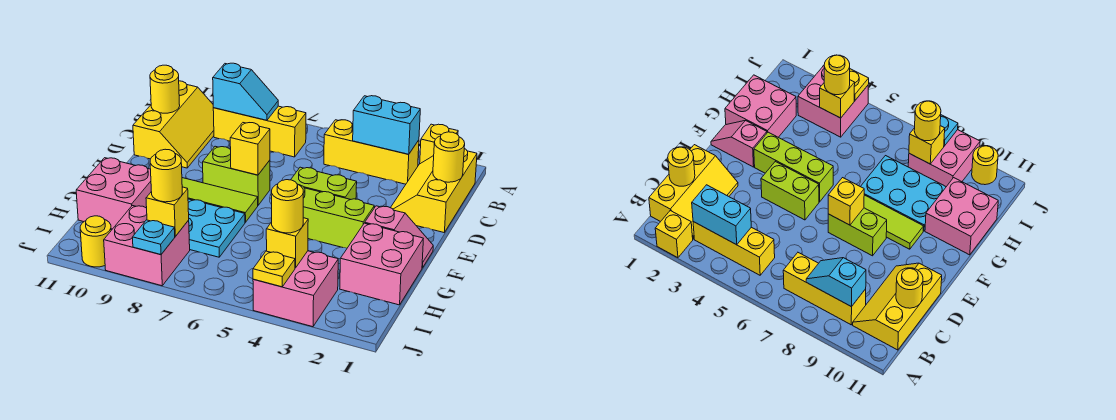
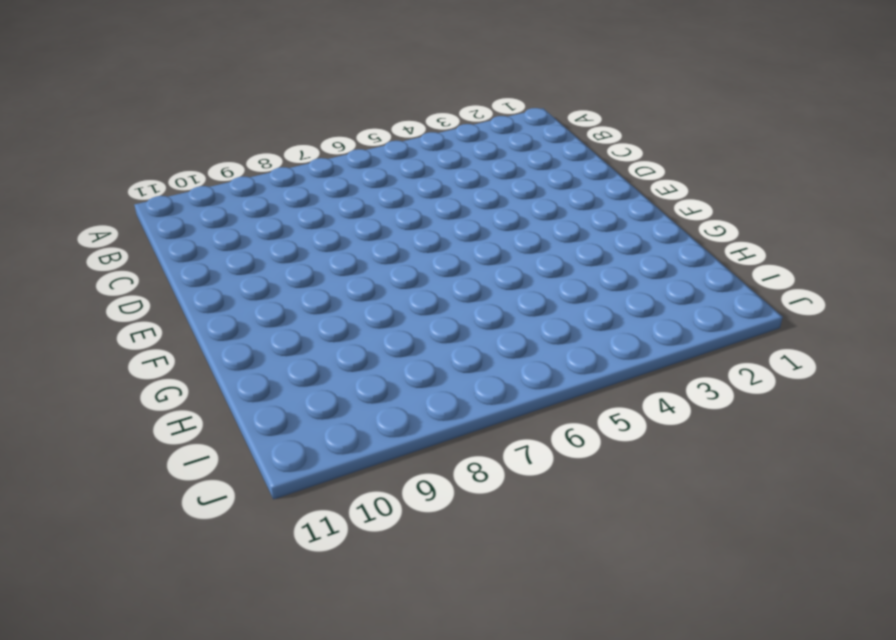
none -> yellow 1x1 brick [420,124,458,164]
none -> yellow 2x3 slope [391,149,477,232]
none -> yellow 1x3 brick [324,120,419,184]

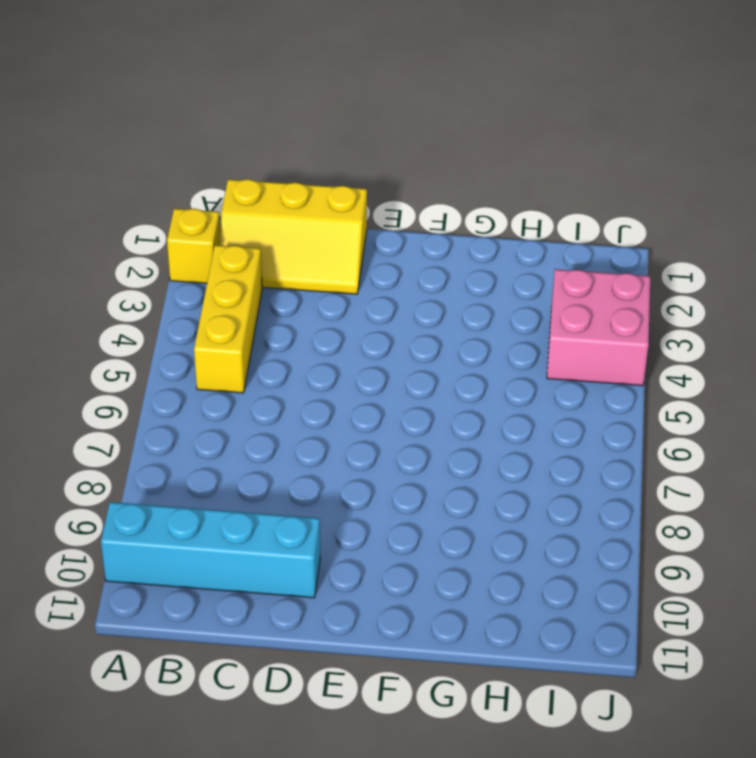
cyan 1x4 brick [101,502,320,598] -> yellow 2x3 slope [133,81,214,168]
none -> yellow 1x3 brick [213,106,306,157]
none -> lime 1x2 brick [291,167,357,200]
none -> lime 1x2 brick [203,146,270,205]

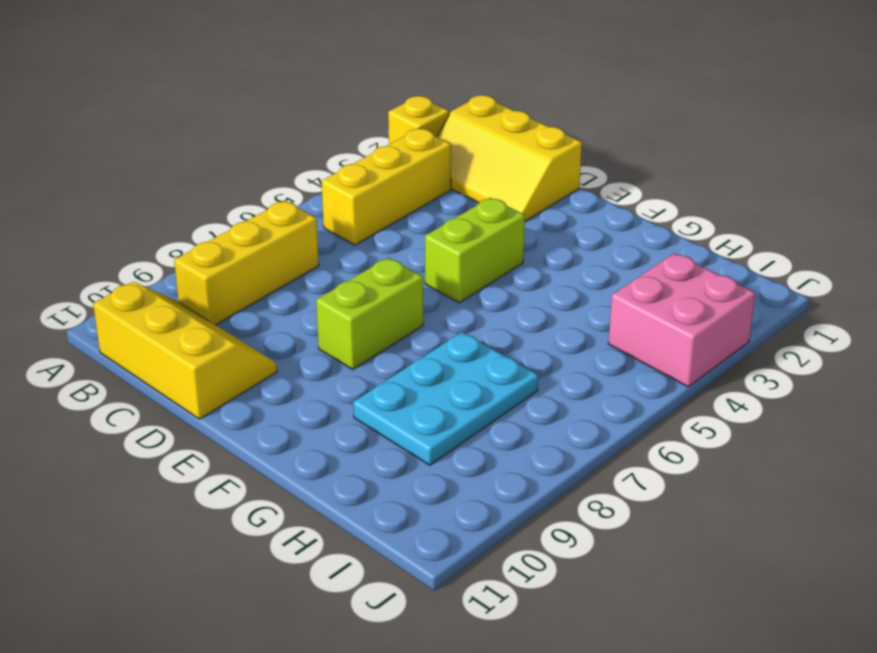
none -> pink 1x2 slope [365,206,433,268]
none -> lime 1x3 brick [300,185,374,248]
none -> lime 1x3 tile [182,178,258,222]

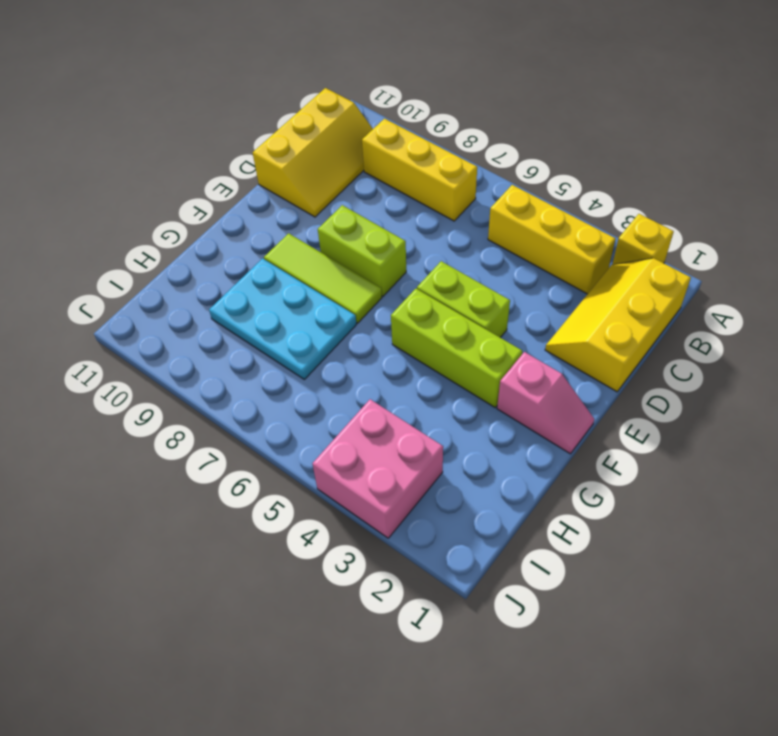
none -> pink 2x2 brick [340,223,423,305]
none -> pink 2x2 brick [76,158,151,229]
none -> pink 2x2 brick [104,205,190,286]

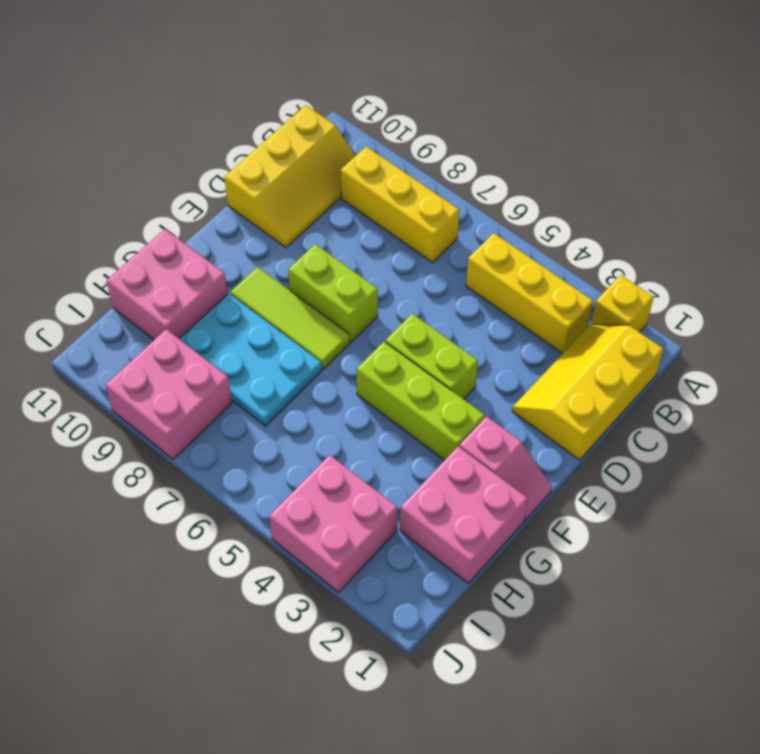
none -> yellow 1x1 round brick [80,216,111,267]
none -> cyan 1x2 brick [353,96,420,154]
none -> cyan 1x2 slope [213,63,278,120]

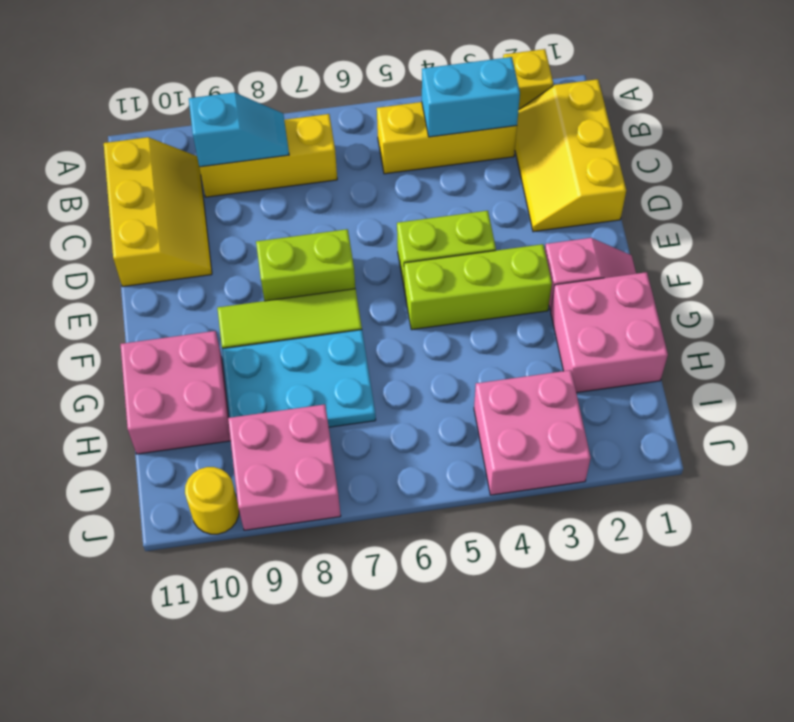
none -> yellow 1x1 round brick [433,132,465,182]
none -> yellow 1x1 round brick [150,65,180,113]
none -> yellow 1x1 brick [230,123,270,175]

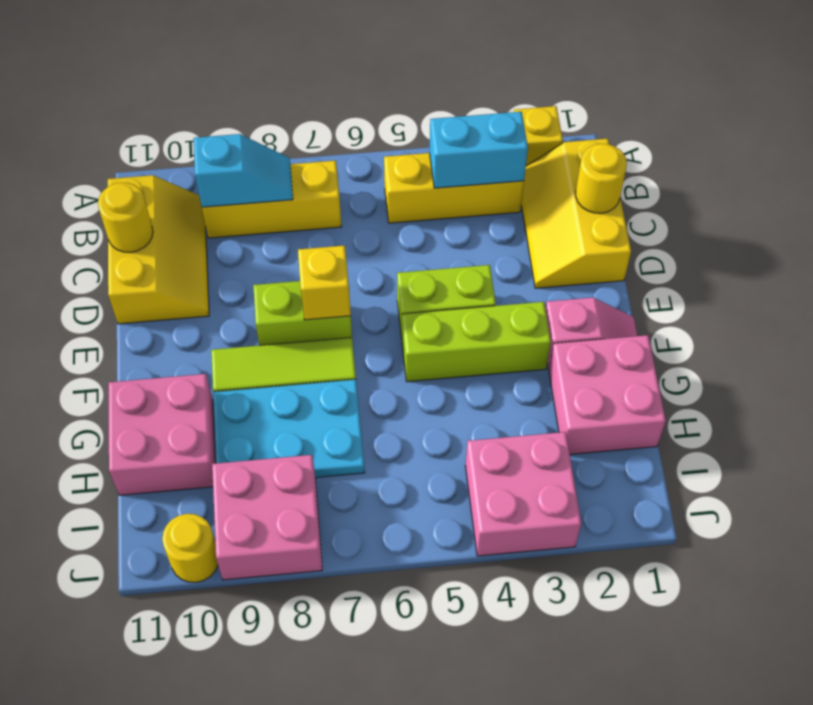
none -> yellow 1x1 brick [266,218,308,268]
none -> yellow 1x1 brick [146,187,189,236]
none -> yellow 1x1 plate [253,251,295,287]

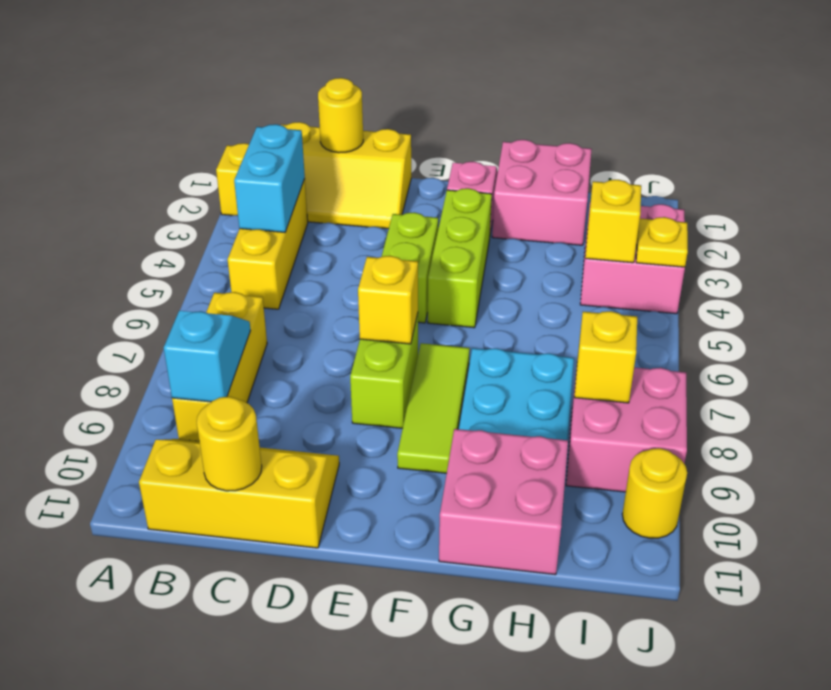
none -> cyan 1x1 plate [133,220,175,255]
none -> yellow 1x1 round brick [271,180,303,233]
none -> yellow 1x1 round brick [150,149,182,202]

